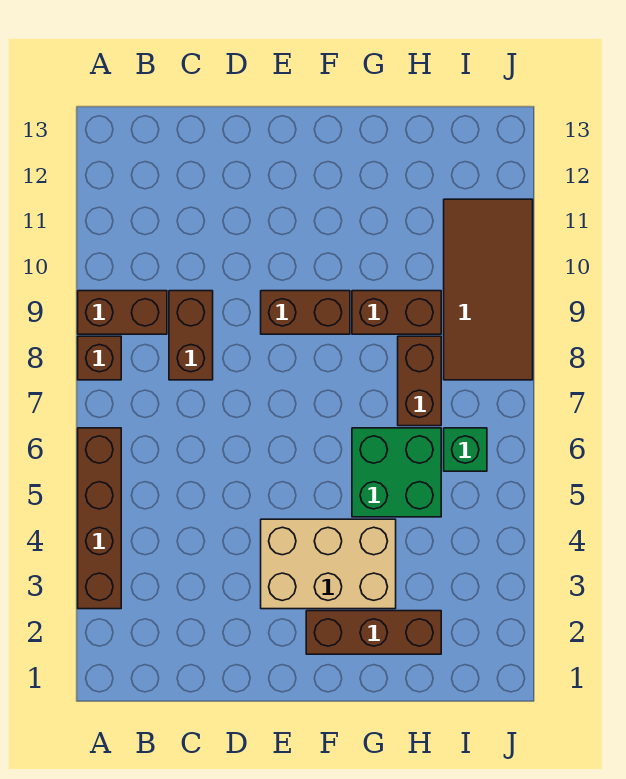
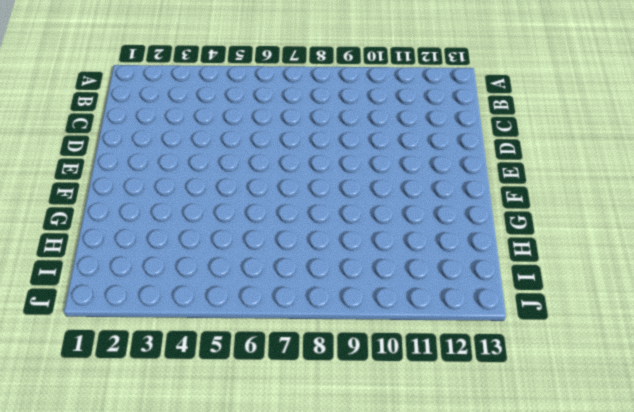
none -> brown 1x4 brick [78,428,121,609]
none -> brown 1x1 brick [78,336,121,380]
none -> brown 1x2 brick [78,291,167,334]

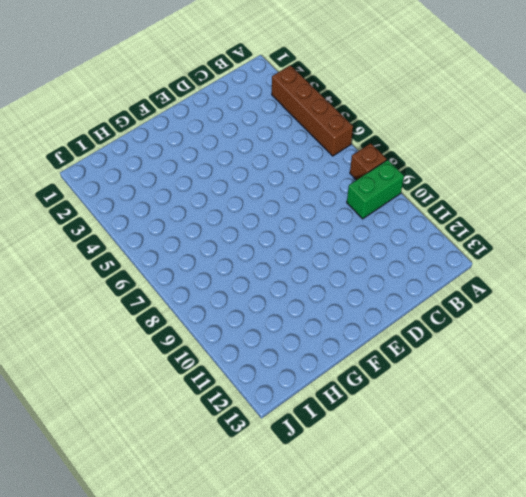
green 1x2 brick [347,160,404,219] -> brown 1x2 brick [78,291,167,334]
none -> brown 1x2 brick [169,291,213,380]
none -> tan 2x3 brick [261,519,396,609]
none -> brown 1x2 brick [261,291,350,334]

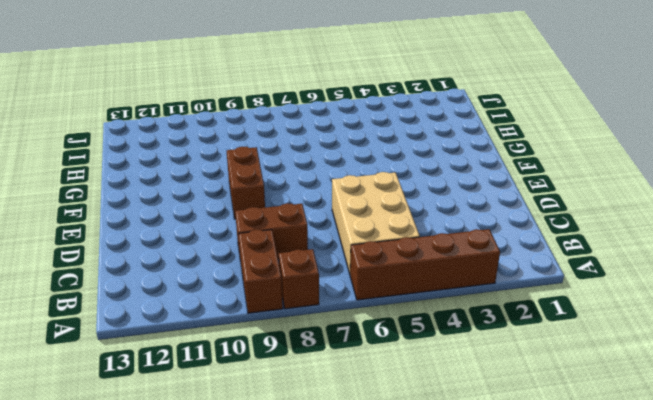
tan 2x3 brick [332,172,420,274] -> tan 2x3 brick moved to [261,519,396,609]
none -> brown 1x3 brick [306,611,441,654]
none -> green 2x2 brick [352,428,441,517]
none -> brown 1x2 brick [352,291,441,334]

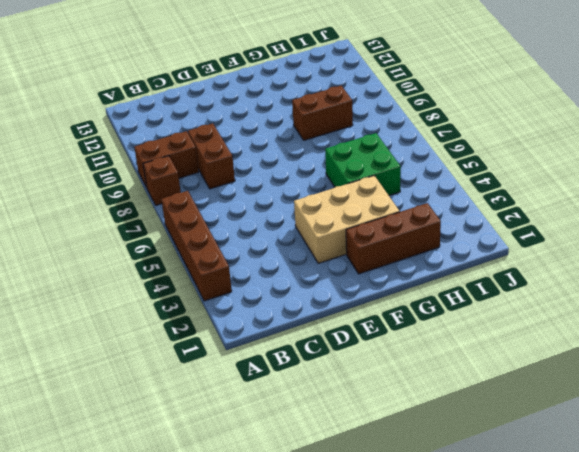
none -> brown 1x2 brick [261,291,350,334]
none -> brown 1x2 brick [398,336,441,426]
none -> green 1x1 brick [444,428,487,471]

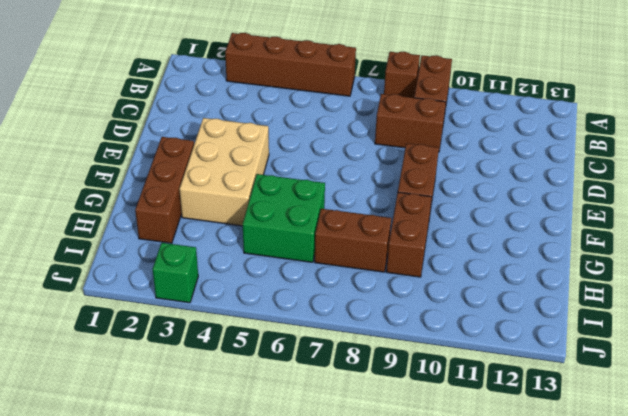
green 1x1 brick [153,243,198,303] -> green 1x1 brick moved to [444,428,487,471]
none -> brown 2x4 tile [444,199,533,380]

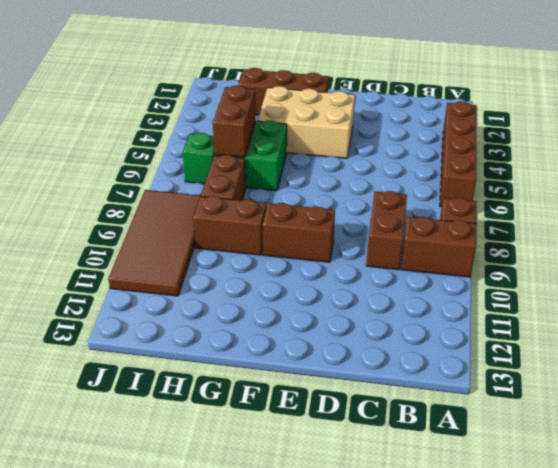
brown 1x2 brick [213,86,256,157] -> none

